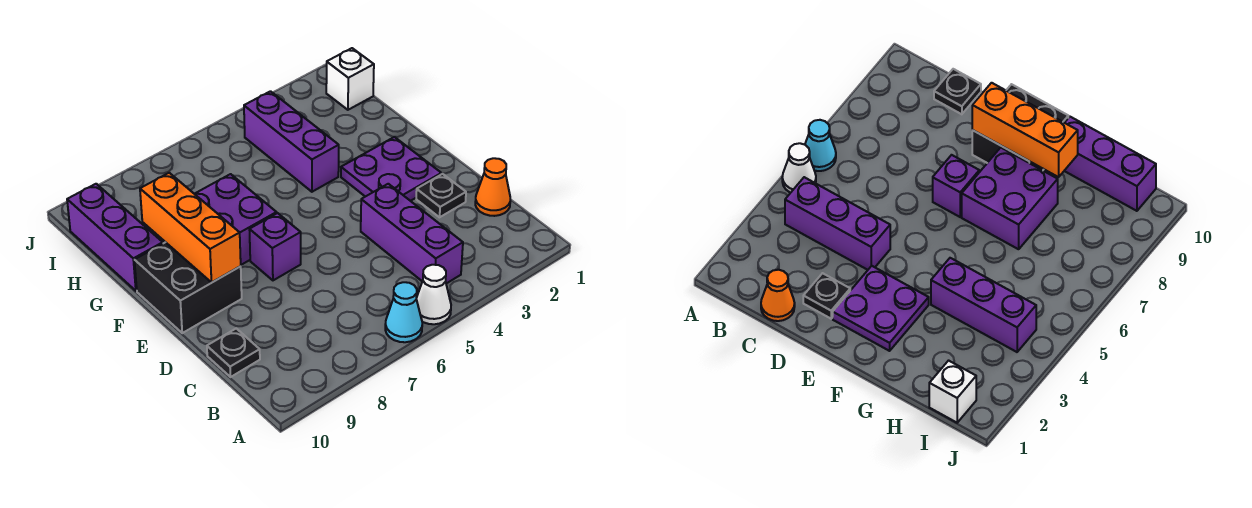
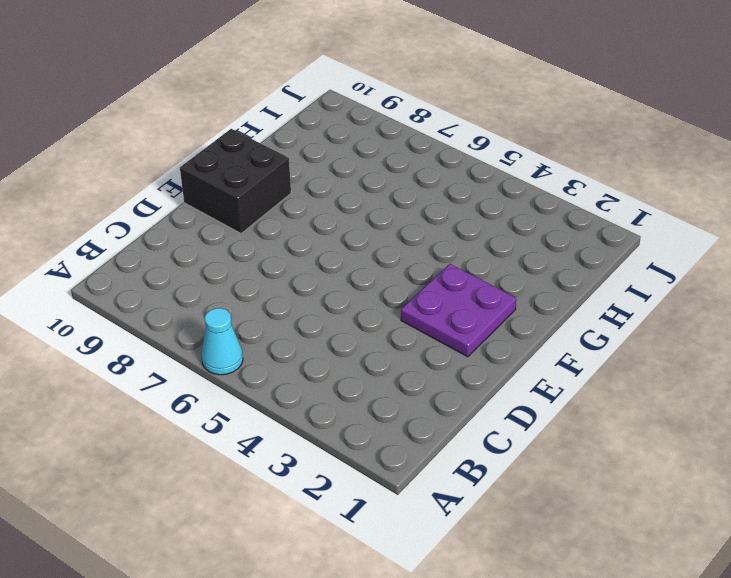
none -> white 1x1 cone [416,265,451,324]
none -> purple 1x3 brick [361,184,463,284]
none -> orange 1x1 cone [475,158,510,216]

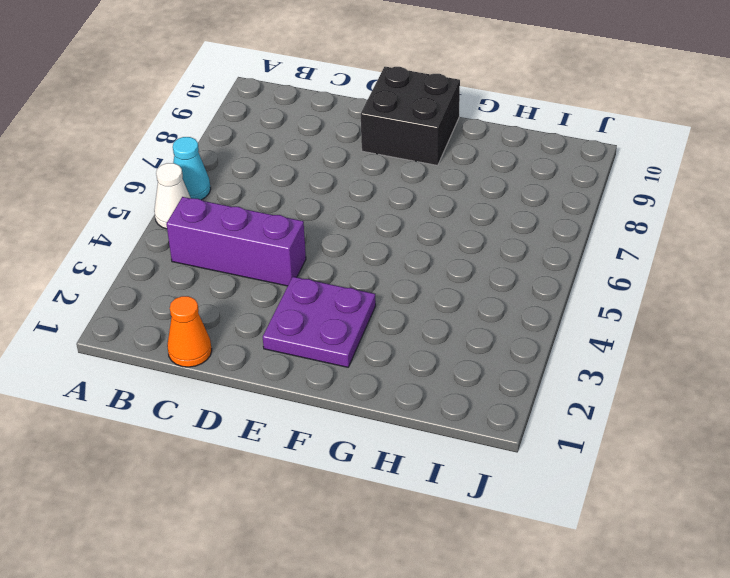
none -> black 1x1 plate [207,329,260,377]
none -> black 1x1 plate [416,174,466,217]
none -> purple 1x1 brick [249,213,301,280]

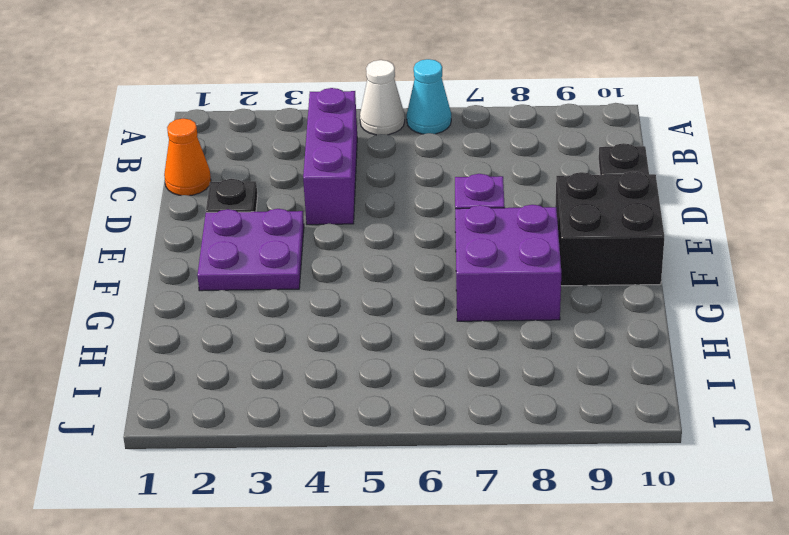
none -> purple 1x3 brick [244,91,339,192]
none -> purple 1x3 brick [67,184,163,291]
none -> white 1x1 brick [326,48,374,110]

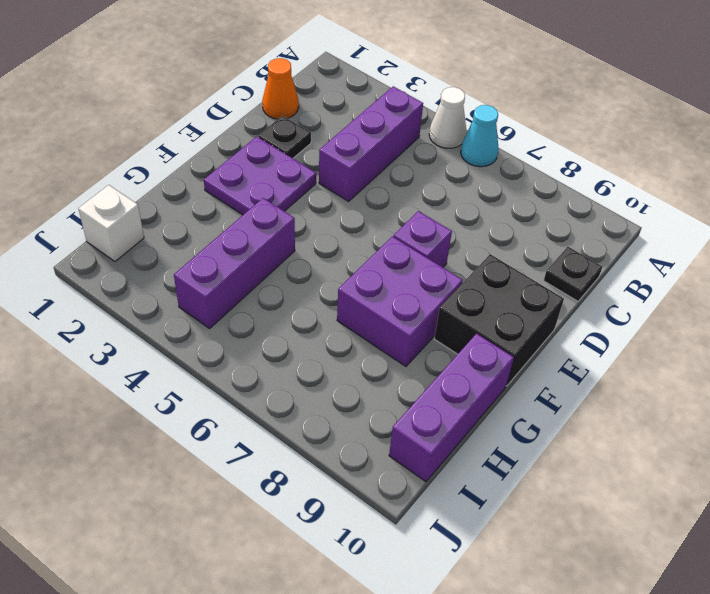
none -> orange 1x3 brick [140,173,241,282]

